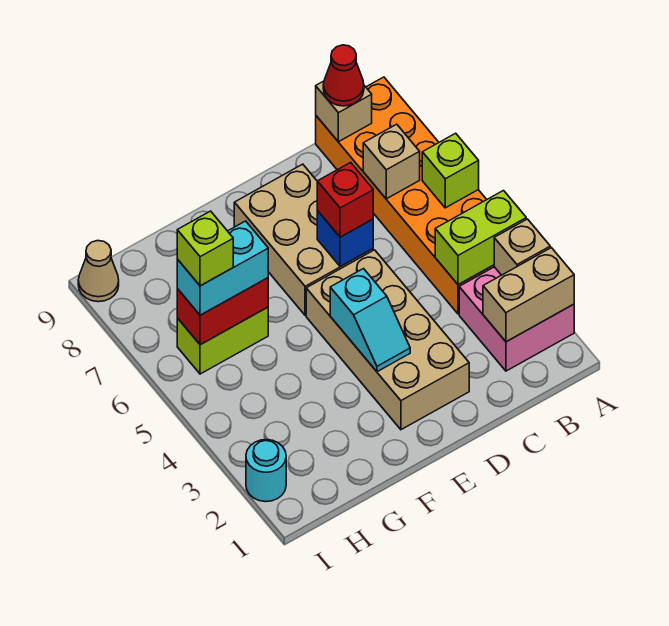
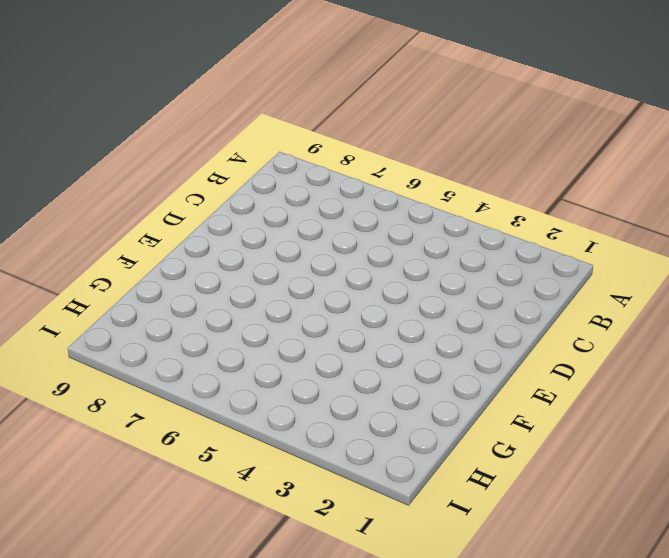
none -> pink 2x2 brick [459,267,574,371]
none -> orange 2x6 brick [316,77,494,314]
none -> tan 2x4 brick [306,250,469,430]

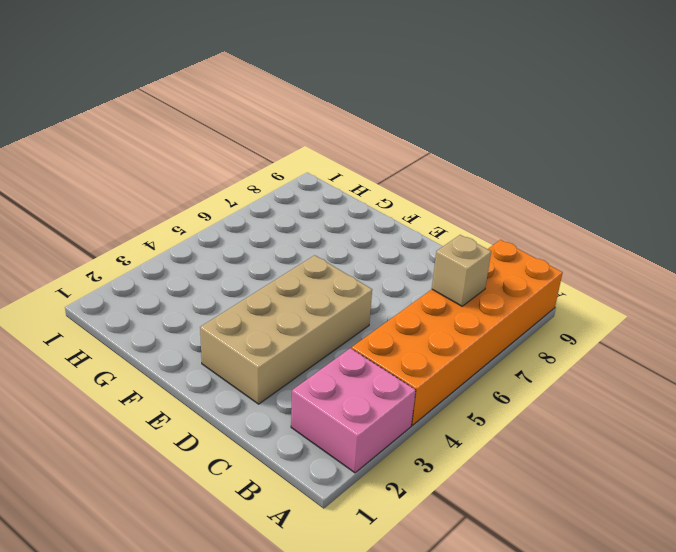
none -> tan 2x3 brick [234,164,373,315]
none -> lime 1x2 brick [177,307,268,374]
none -> cyan 1x1 round brick [246,440,286,502]

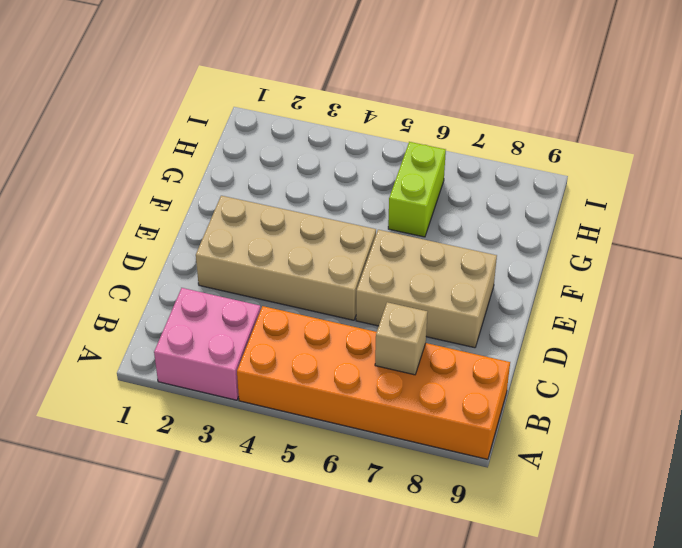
none -> cyan 1x1 round brick [246,440,286,502]
none -> tan 1x1 cone [78,241,119,302]
none -> tan 1x2 brick [483,248,574,342]

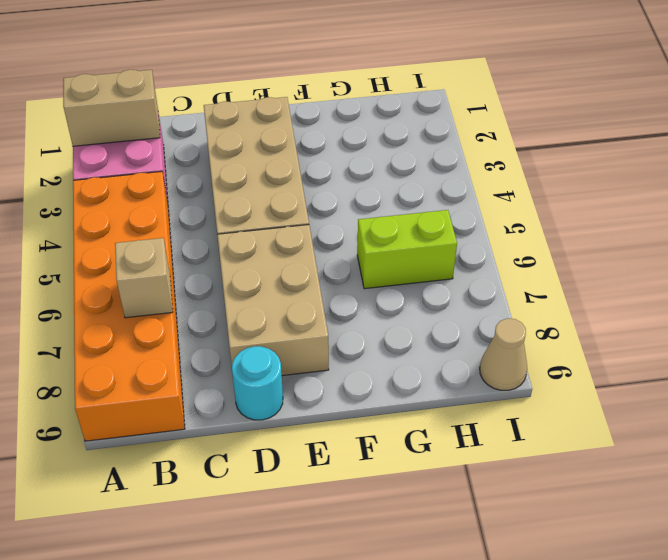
cyan 1x1 round brick [232,346,283,420] -> cyan 1x1 round brick moved to [246,440,286,502]
none -> tan 1x1 brick [494,219,550,275]
none -> lime 1x2 brick [435,191,526,285]
none -> lime 1x1 brick [422,133,479,208]

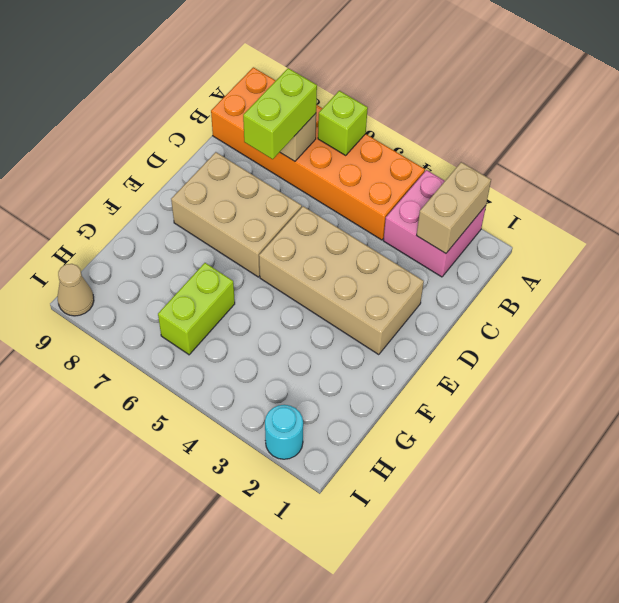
lime 1x2 brick [243,68,317,159] -> lime 1x2 brick moved to [435,191,526,285]
none -> tan 1x1 brick [494,219,550,275]
none -> tan 1x1 brick [316,81,372,142]
none -> blue 1x1 brick [317,211,373,267]

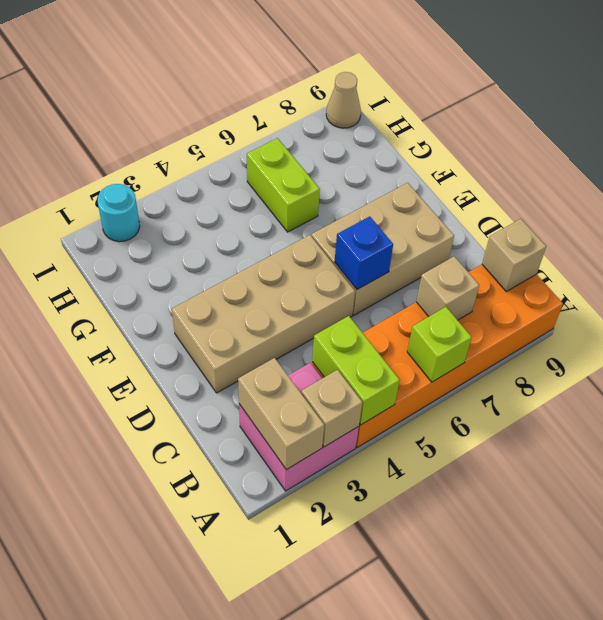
none -> cyan 1x2 slope [330,269,410,372]
none -> red 1x2 brick [177,278,268,345]
none -> red 1x1 cone [323,45,364,106]

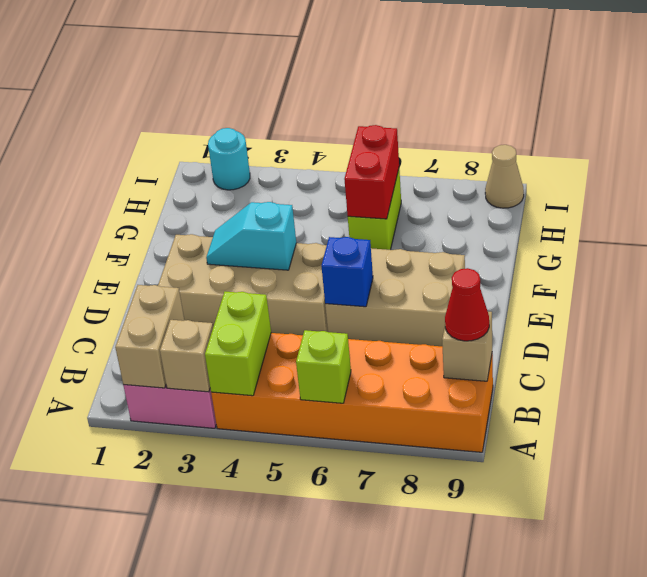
none -> tan 1x1 brick [363,124,420,199]
none -> red 1x1 brick [317,162,373,237]
none -> cyan 1x2 brick [177,221,268,315]

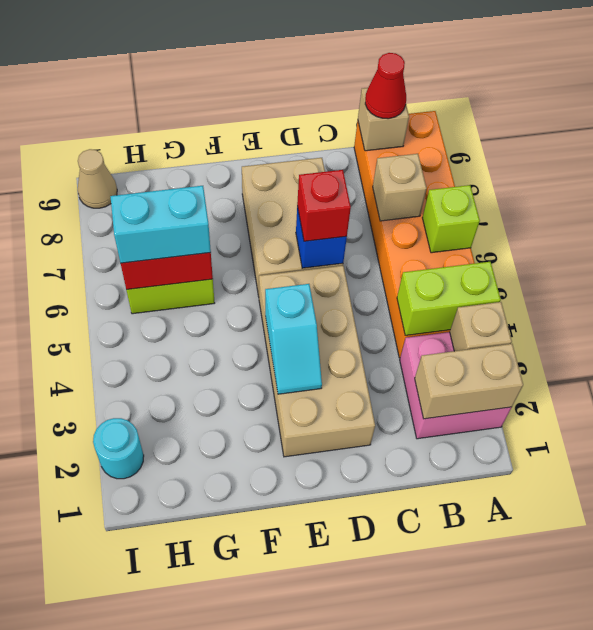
none -> lime 1x1 brick [177,211,233,286]

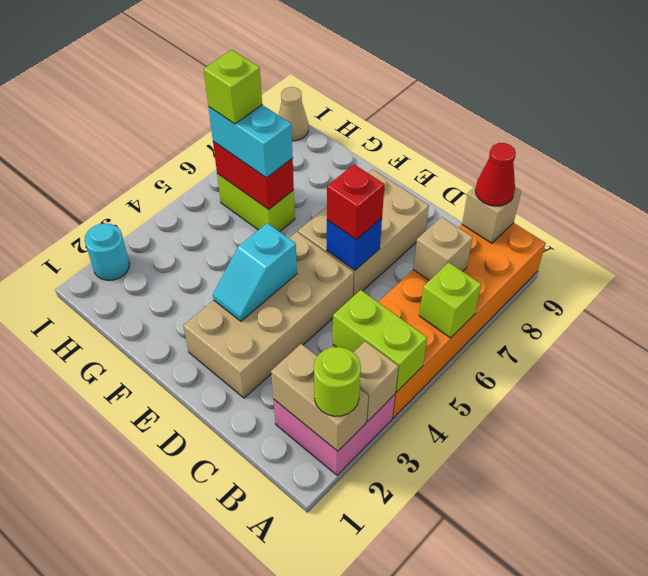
lime 1x1 round brick [314,347,361,416] -> none

